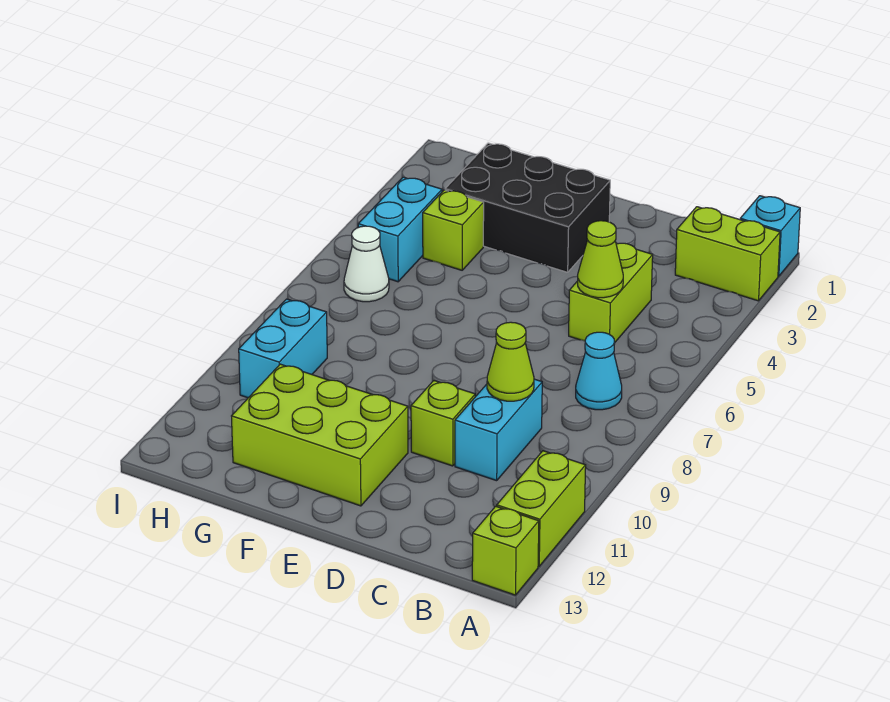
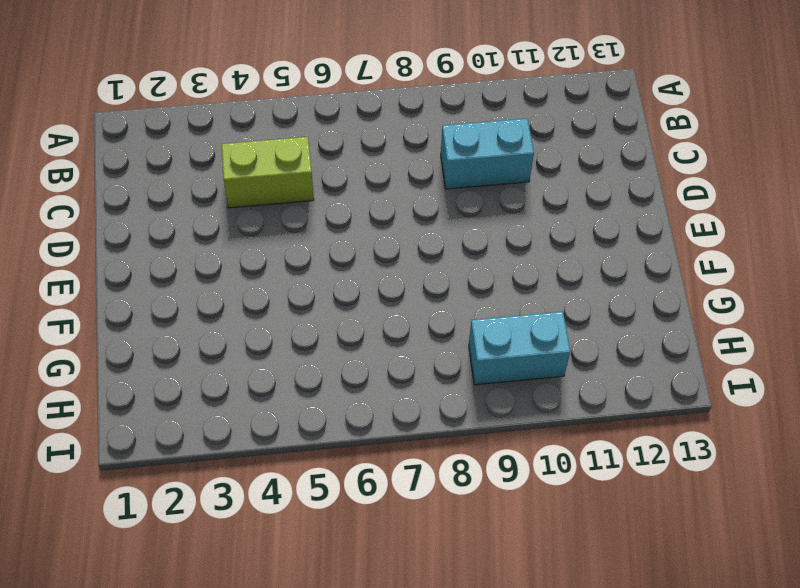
none -> cyan 1x1 brick [740,196,800,276]
none -> lime 1x2 brick [675,207,780,301]
none -> lime 1x2 brick [497,451,586,566]

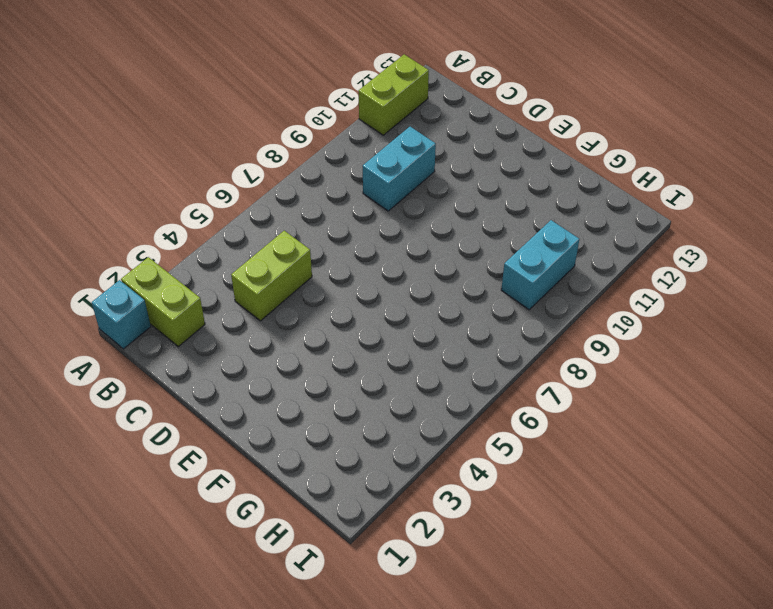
none -> lime 1x1 brick [472,506,539,595]
none -> cyan 1x1 cone [576,332,622,410]
none -> lime 1x1 brick [411,381,475,466]

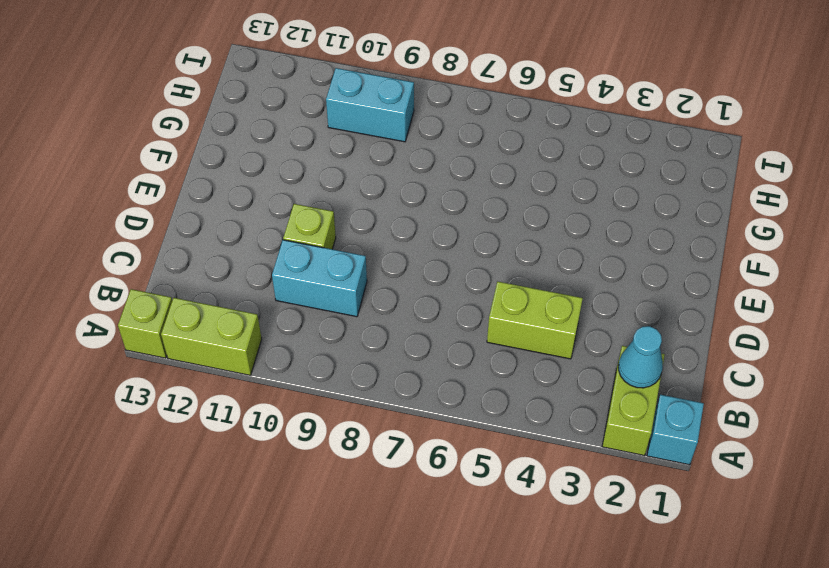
cyan 1x1 cone [619,326,663,388] -> cyan 1x1 cone moved to [576,332,622,410]
none -> black 2x3 brick [445,143,610,272]
none -> lime 2x3 brick [232,364,408,506]
none -> lime 1x1 brick [423,190,484,270]

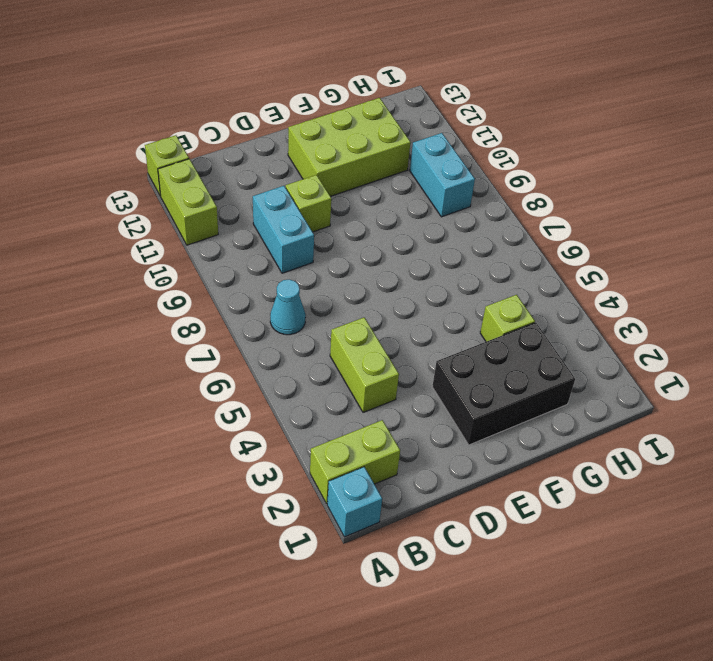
none -> cyan 1x2 brick [358,177,442,282]
none -> white 1x1 cone [344,226,389,302]
none -> lime 1x1 cone [578,221,623,298]

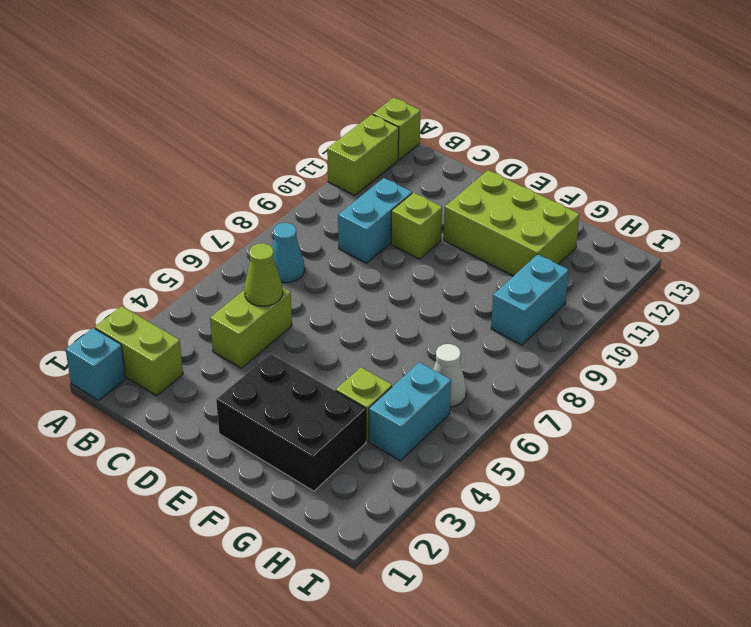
none -> lime 1x1 cone [487,322,534,401]

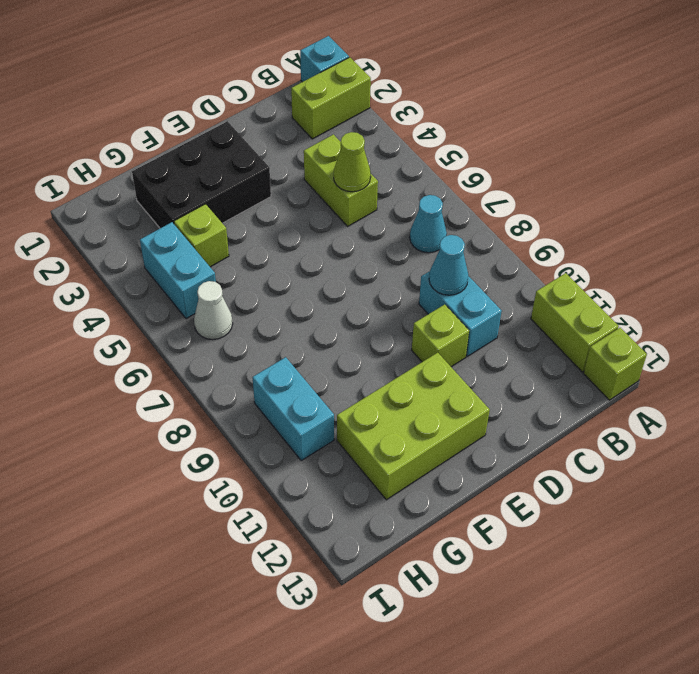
cyan 1x1 cone [429,235,468,295] -> lime 1x1 cone [487,322,534,401]

